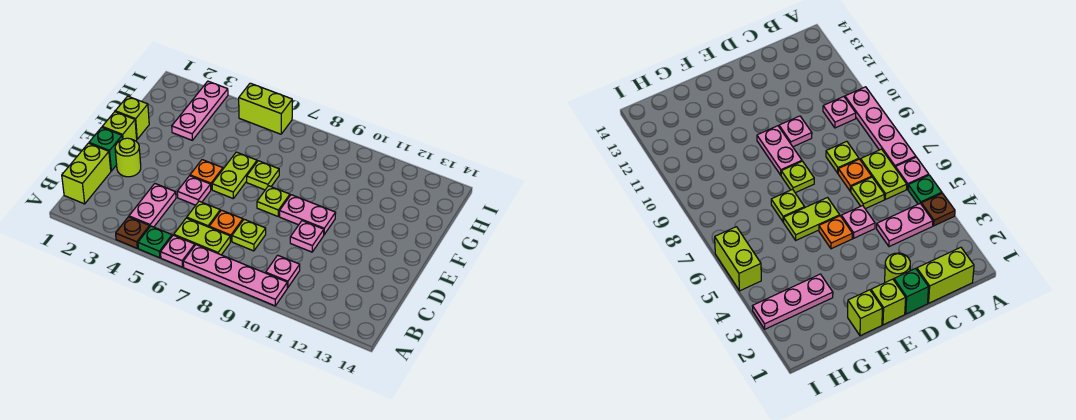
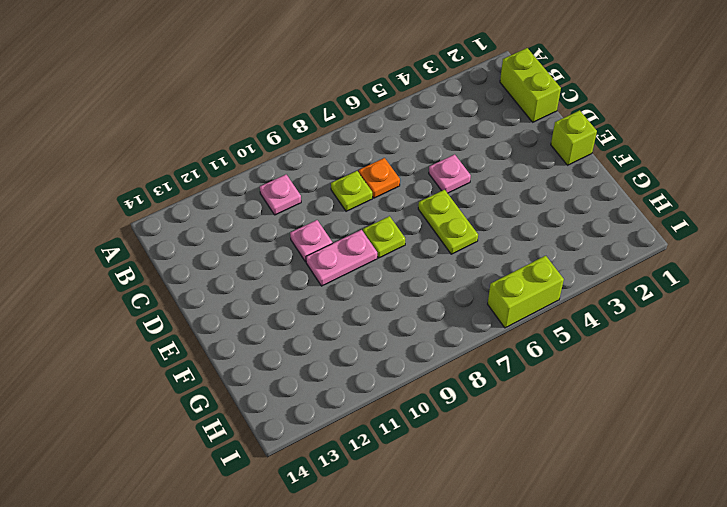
none -> brown 1x1 plate [116,217,150,248]
none -> green 1x1 plate [138,226,172,258]
none -> pink 1x1 plate [161,235,195,267]

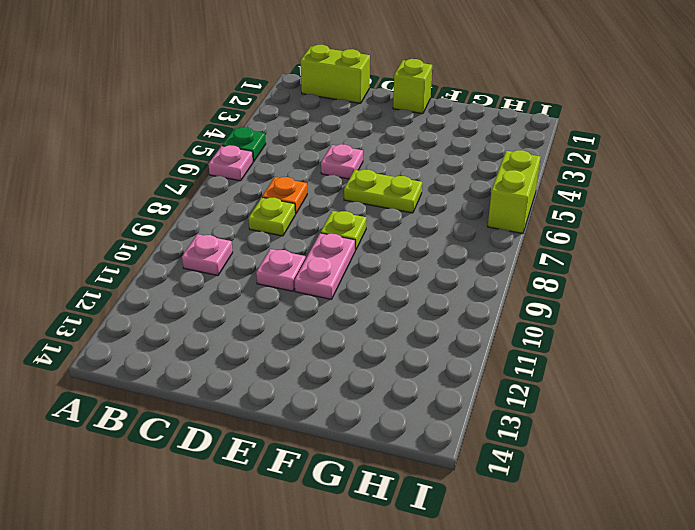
none -> brown 1x1 plate [116,217,150,248]
none -> pink 1x4 plate [183,245,287,306]
none -> pink 1x2 plate [129,184,176,227]

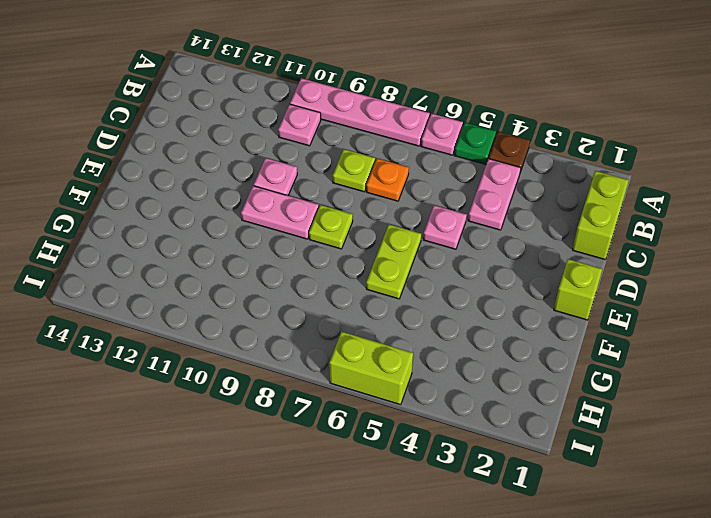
none -> lime 1x2 plate [174,218,230,255]
none -> lime 1x1 plate [187,201,220,227]
none -> green 1x1 brick [89,127,122,171]

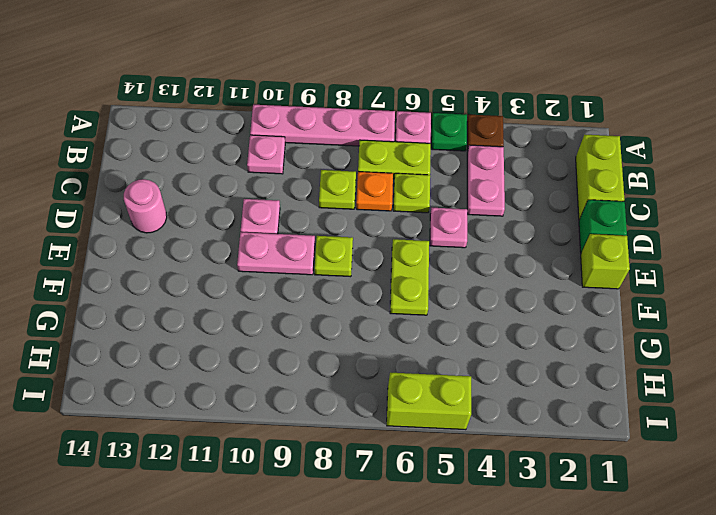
pink 1x1 round brick [124,179,167,233] -> none
none -> lime 1x1 round brick [115,138,141,177]
none -> orange 1x1 plate [190,160,223,190]
none -> lime 1x1 brick [115,96,149,139]

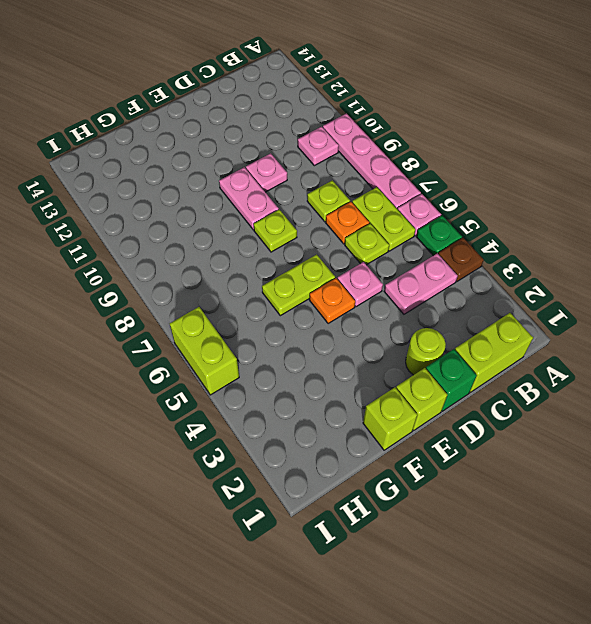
none -> lime 1x1 plate [247,161,279,190]
none -> pink 1x3 plate [172,81,228,140]

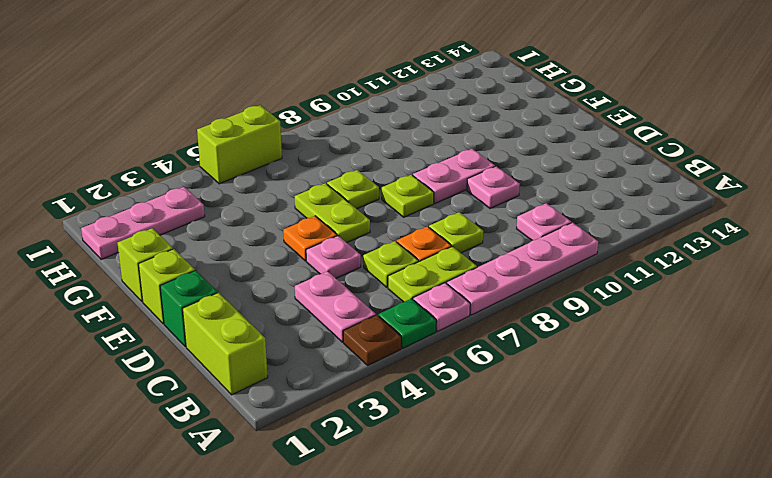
pink 1x3 plate [81,187,205,259] -> pink 1x3 plate turned to [172,81,228,140]
none -> lime 1x1 round brick [115,138,141,177]

